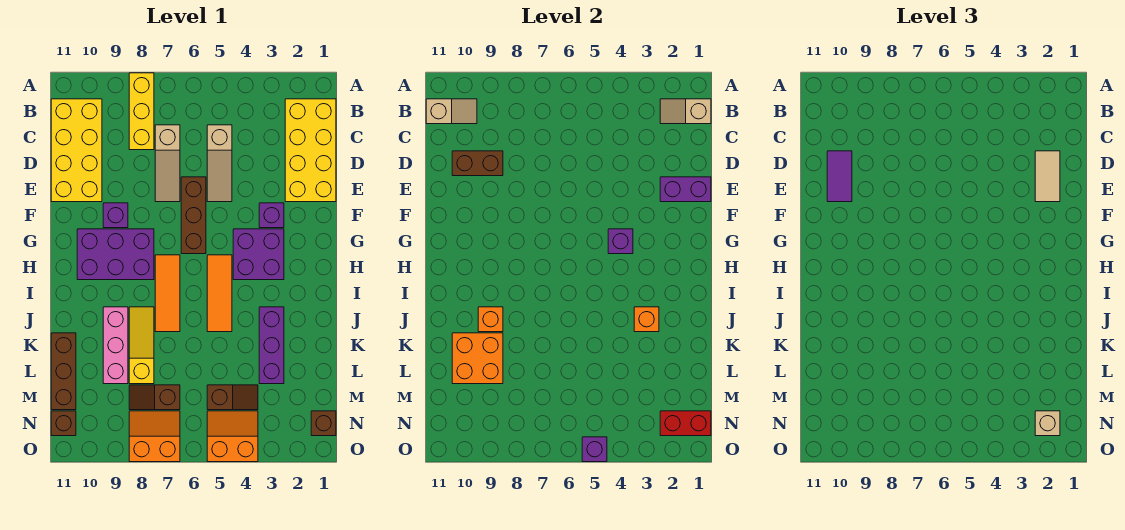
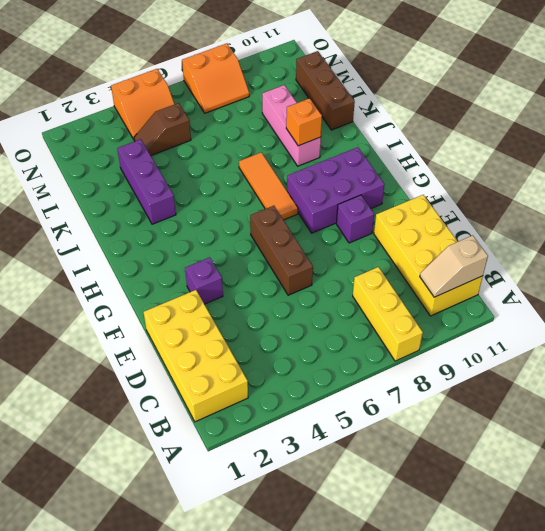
none -> tan 1x3 slope [207,125,232,202]
none -> tan 1x3 slope [155,125,180,202]
none -> purple 2x2 brick [233,229,284,280]
none -> orange 1x3 tile [207,255,232,332]

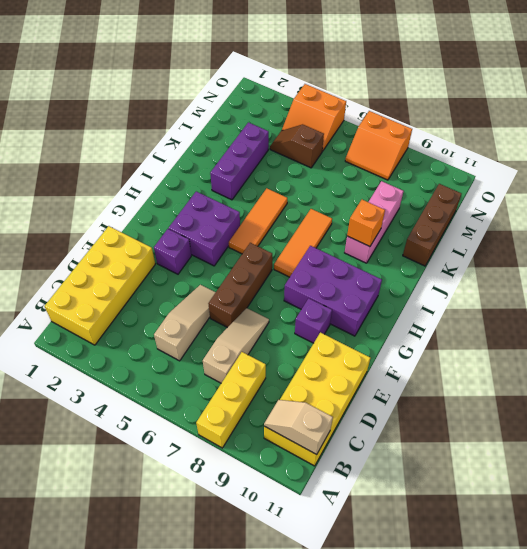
none -> yellow 1x3 slope [129,307,154,384]
none -> brown 1x2 slope [129,385,180,410]
none -> brown 1x1 brick [311,411,336,436]
none -> brown 1x1 brick [51,411,76,436]

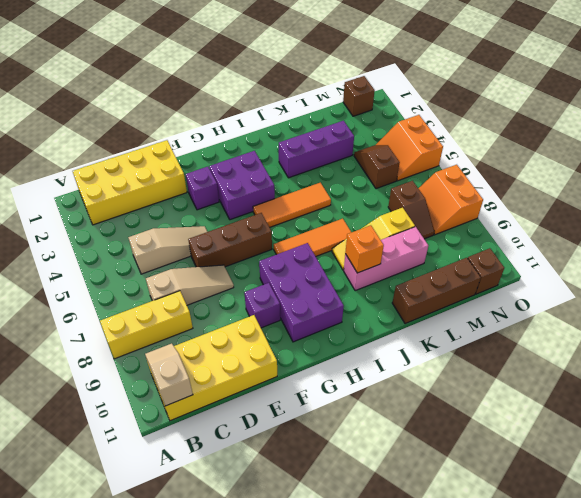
none -> tan 1x2 slope [660,99,711,124]
none -> brown 1x2 brick [452,151,503,176]
none -> purple 1x2 brick [660,177,711,202]
none -> purple 1x1 brick [608,229,633,254]

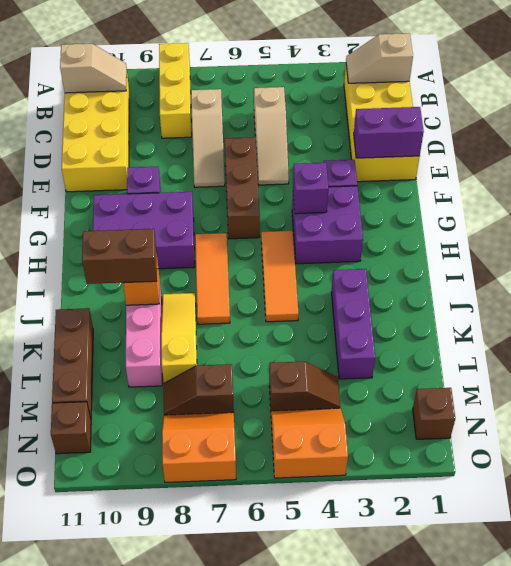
brown 1x2 brick [82,229,157,284] -> brown 1x2 brick moved to [452,151,503,176]
none -> orange 1x1 brick [634,307,659,332]
none -> orange 2x2 brick [452,333,503,384]
none -> red 1x2 brick [660,411,711,436]
none -> purple 1x1 brick [582,437,607,462]

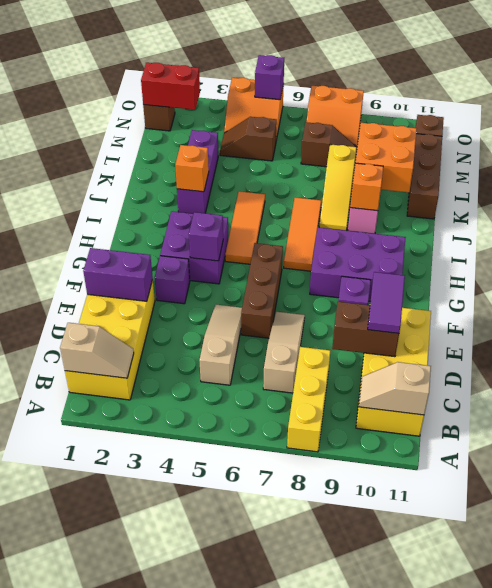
none -> tan 1x2 tile [1035,151,1060,202]
none -> tan 1x1 brick [1035,411,1060,436]

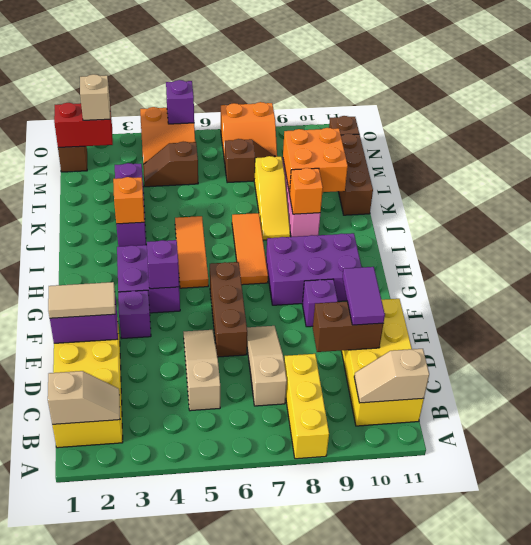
tan 1x2 tile [48,282,115,318] -> tan 1x2 tile turned to [1035,151,1060,202]

